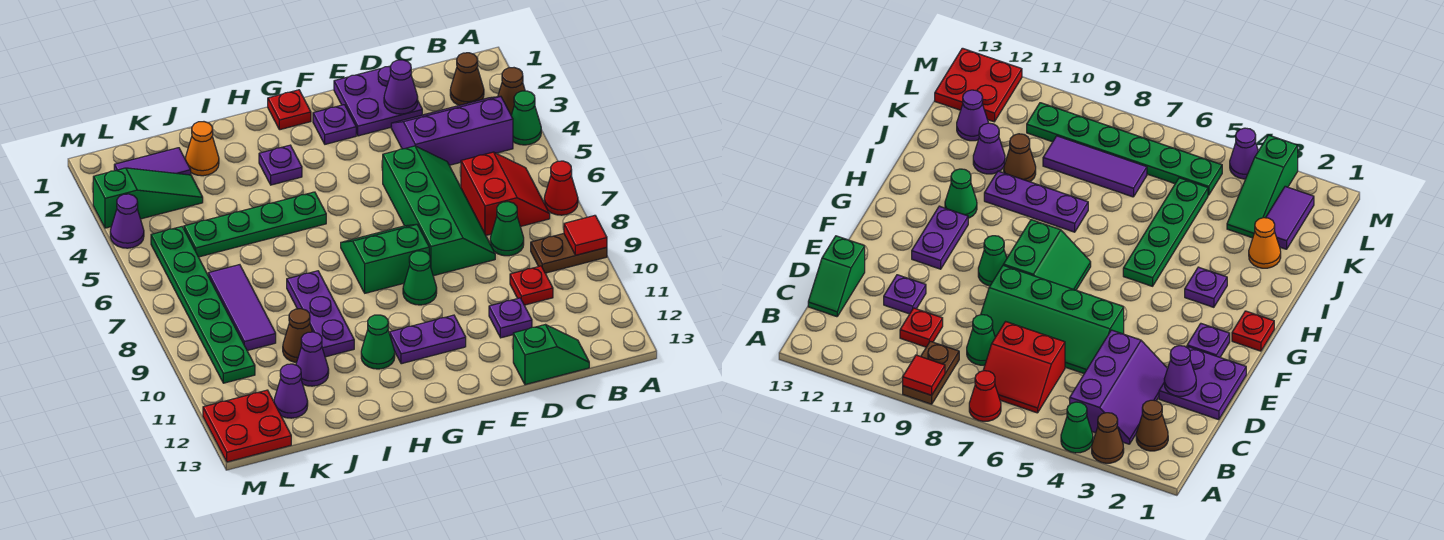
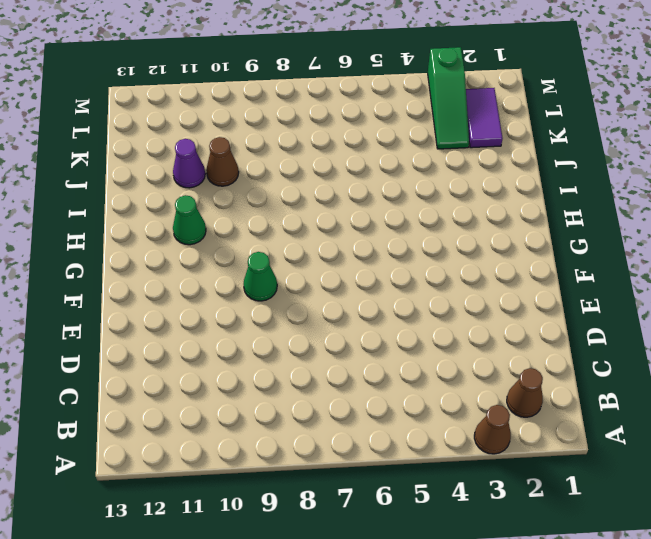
none -> green 1x1 cone [511,91,541,145]
none -> red 1x1 cone [544,161,578,215]
none -> brown 1x2 plate [531,234,607,273]
none -> purple 2x3 slope [391,96,513,165]

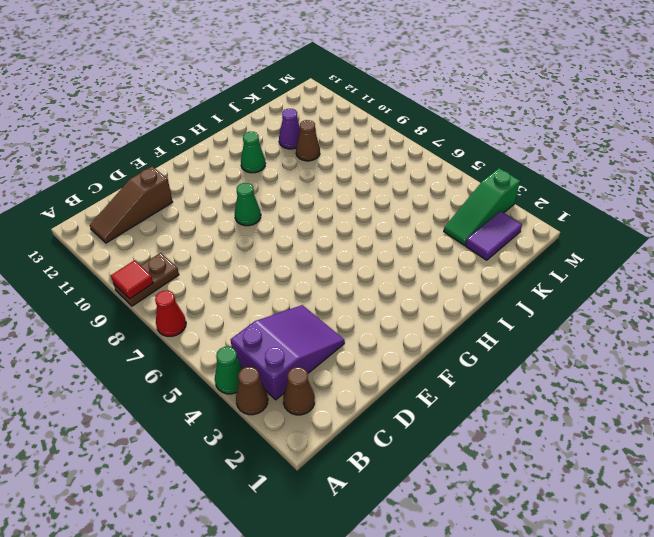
purple 2x3 slope [231,305,345,400] -> purple 2x3 slope turned to [391,96,513,165]
brown 1x3 slope [90,167,173,243] -> none
none -> red 2x2 slope [461,152,550,235]
none -> green 1x1 cone [490,202,524,256]
none -> red 1x1 plate [510,266,553,305]
none -> green 1x2 slope [513,325,589,385]

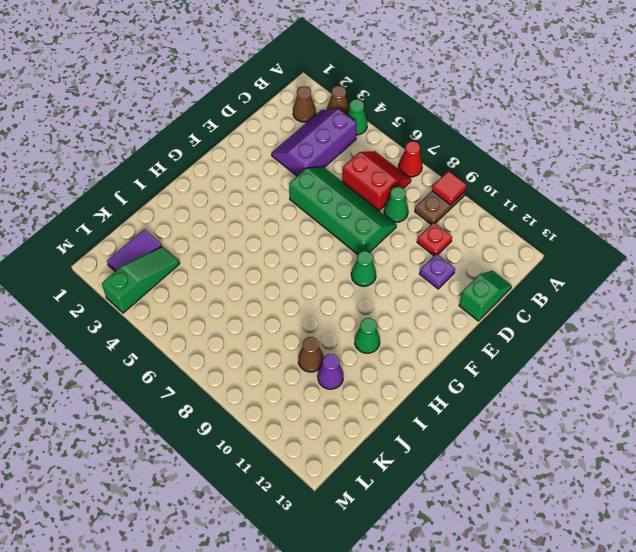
none -> purple 2x2 plate [334,66,422,136]
none -> purple 1x1 plate [313,105,356,144]
none -> green 2x2 slope [341,224,429,293]
none -> purple 1x2 plate [390,315,466,364]

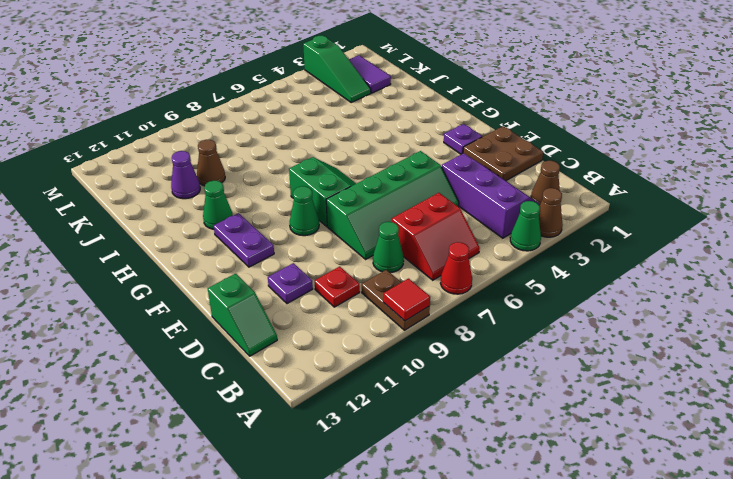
brown 2x2 plate [463,126,543,181] -> purple 2x2 plate [334,66,422,136]
none -> red 1x1 plate [268,90,311,130]
none -> purple 1x1 plate [259,145,302,185]
none -> green 1x4 plate [184,192,326,257]
none -> purple 1x3 plate [287,271,354,357]

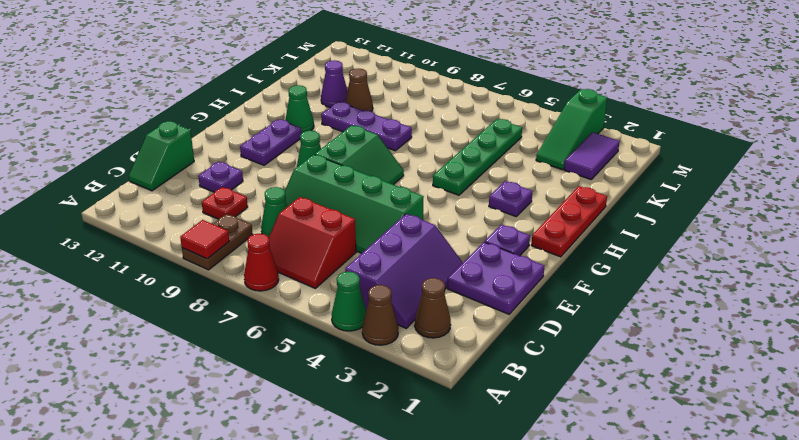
red 1x3 plate [531,186,607,257] -> red 1x1 plate [268,90,311,130]
none -> orange 1x1 cone [185,122,219,176]
none -> purple 1x3 tile [208,265,276,351]
none -> purple 1x1 cone [274,364,308,418]
none -> green 1x6 plate [151,227,255,383]

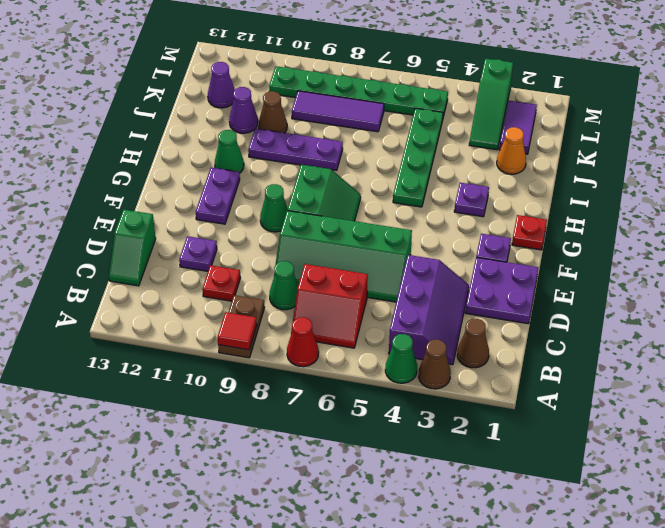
none -> red 2x2 plate [203,390,291,462]
none -> purple 1x1 cone [110,194,144,248]
none -> purple 1x1 cone [384,60,418,114]

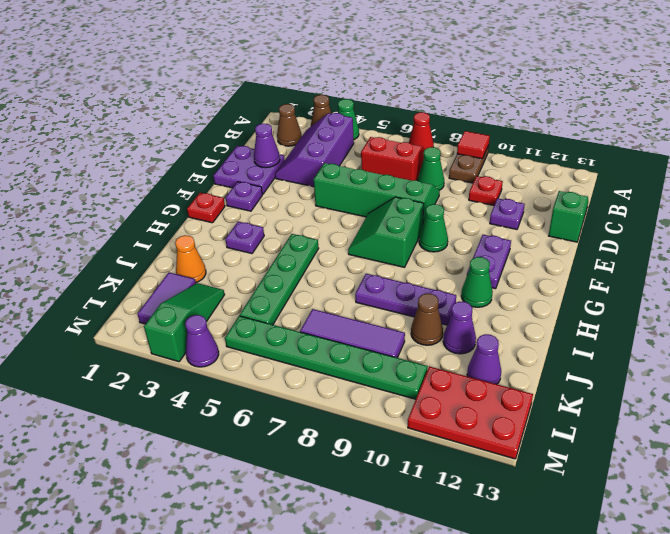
red 2x3 plate [408,366,533,459] -> red 2x2 plate [203,390,291,462]

